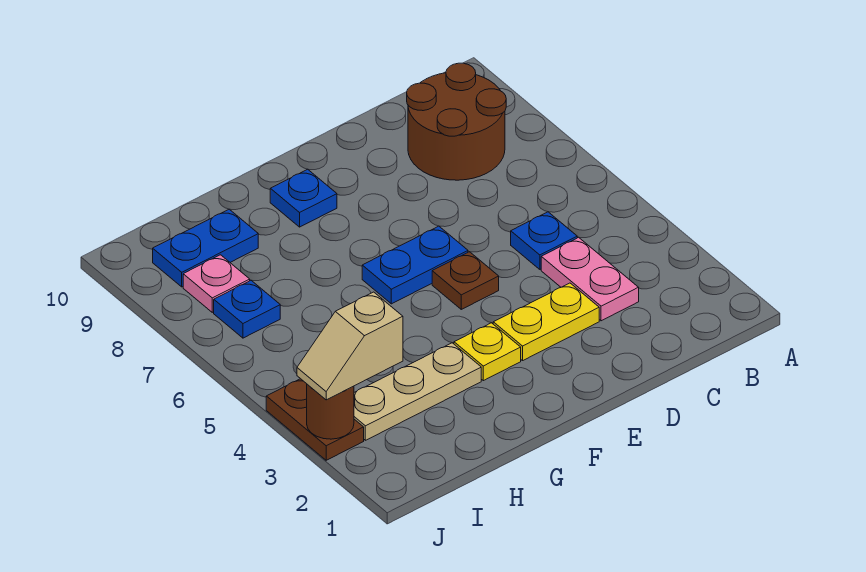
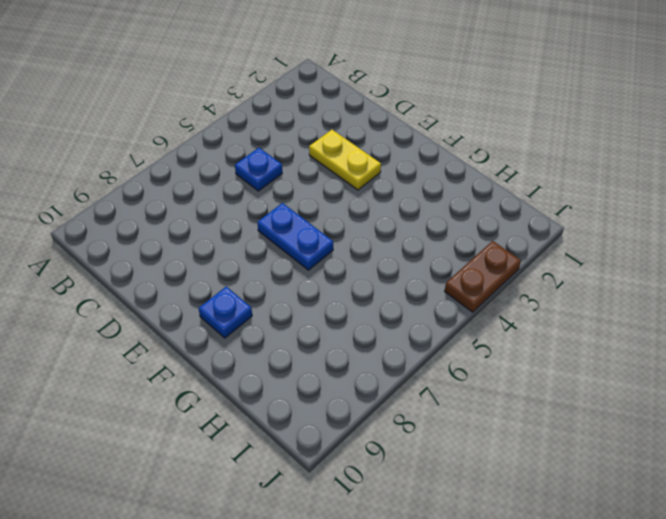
none -> brown 2x2 round brick [407,63,506,180]
none -> pink 1x2 plate [541,237,639,321]
none -> brown 1x1 plate [432,252,499,309]

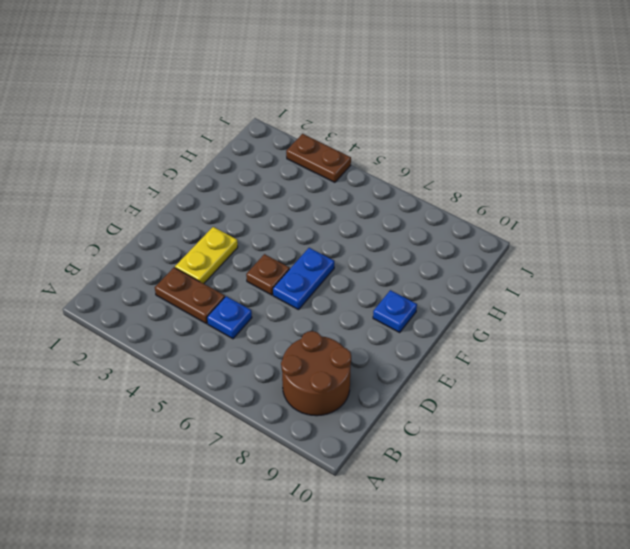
brown 1x2 plate [155,268,225,324] -> pink 1x2 plate [541,237,639,321]
none -> yellow 1x1 plate [454,323,521,381]
none -> tan 1x3 plate [354,343,481,440]
none -> blue 1x2 plate [153,209,258,287]

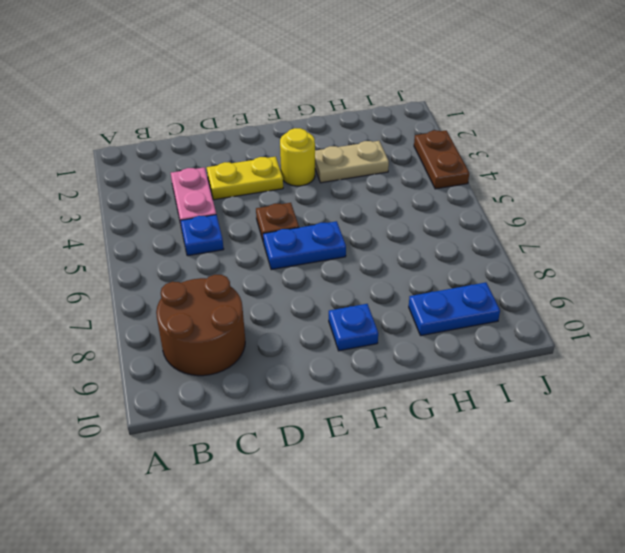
yellow 1x1 round brick [280,128,315,186] -> yellow 1x1 plate [454,323,521,381]
tan 1x2 plate [315,141,389,183] -> tan 1x3 plate [354,343,481,440]
none -> blue 1x1 plate [214,280,280,338]
none -> pink 1x1 plate [183,255,250,312]
none -> brown 1x1 round brick [307,384,354,439]

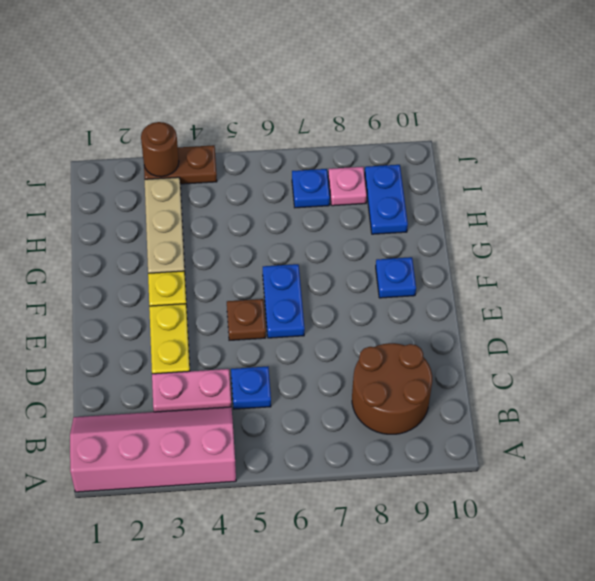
pink 2x4 slope [70,407,236,492] -> none
none -> tan 1x2 slope [297,292,403,400]

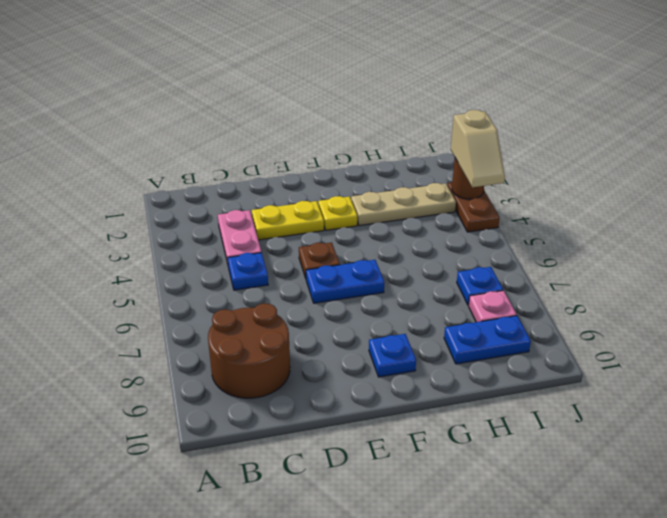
tan 1x2 slope [451,110,505,187] -> tan 1x2 slope turned to [297,292,403,400]

